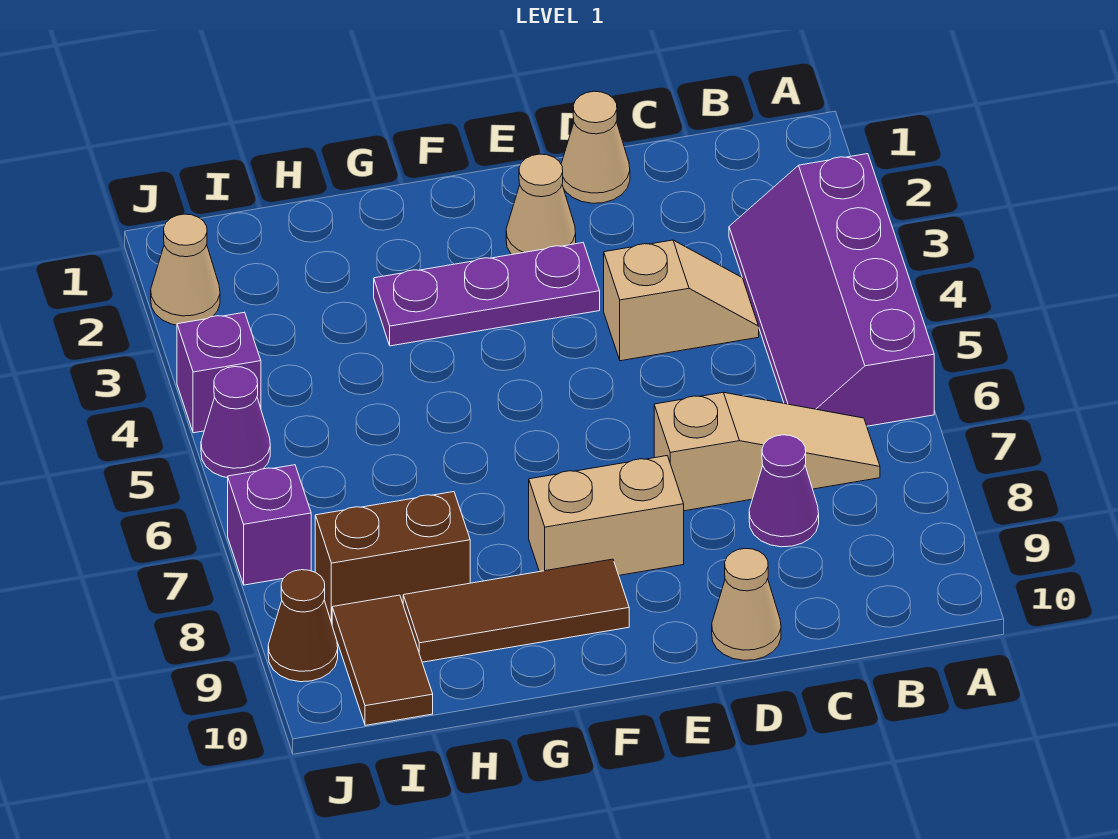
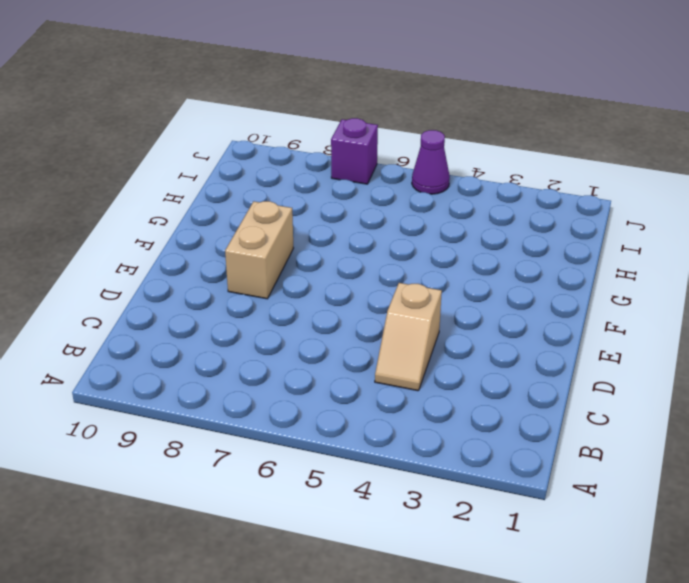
none -> purple 2x4 slope [729,154,934,426]
none -> tan 1x3 slope [654,392,880,511]
none -> purple 1x1 cone [749,435,819,547]

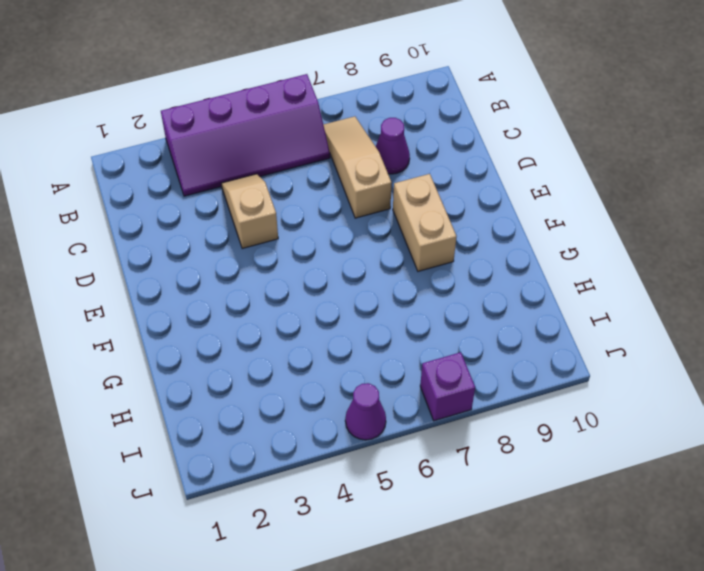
none -> tan 1x1 cone [561,91,630,203]
none -> tan 1x1 cone [712,548,781,660]
none -> tan 1x1 cone [506,154,576,255]

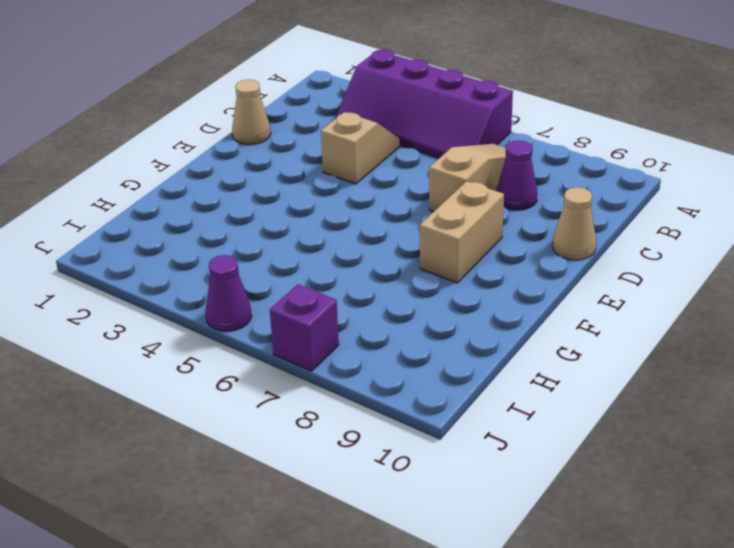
none -> tan 1x1 cone [506,154,576,255]
none -> purple 1x3 plate [374,243,600,346]
none -> brown 1x3 tile [403,559,629,662]

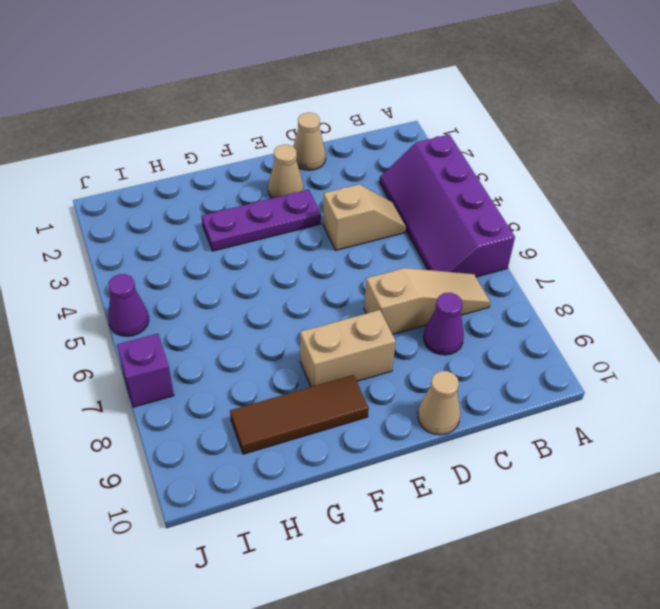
none -> brown 1x2 brick [315,492,470,623]
none -> brown 1x2 tile [332,595,433,725]
none -> tan 1x1 cone [151,214,220,325]

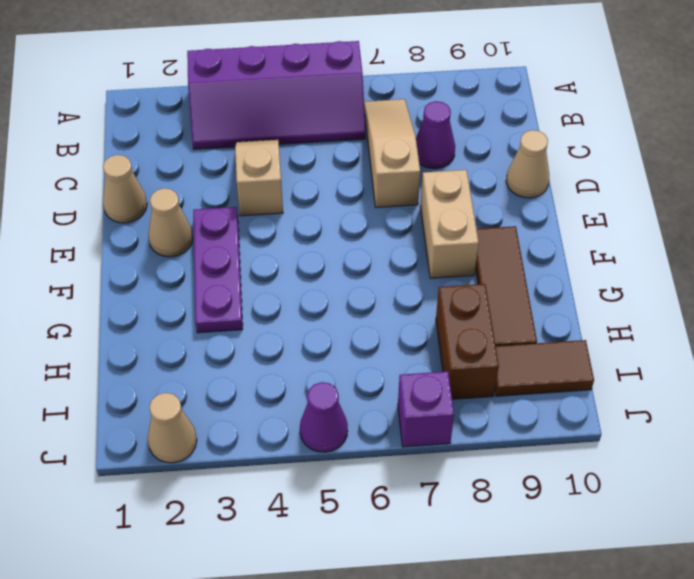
none -> purple 1x1 brick [177,312,261,433]
none -> brown 1x1 cone [268,570,338,682]

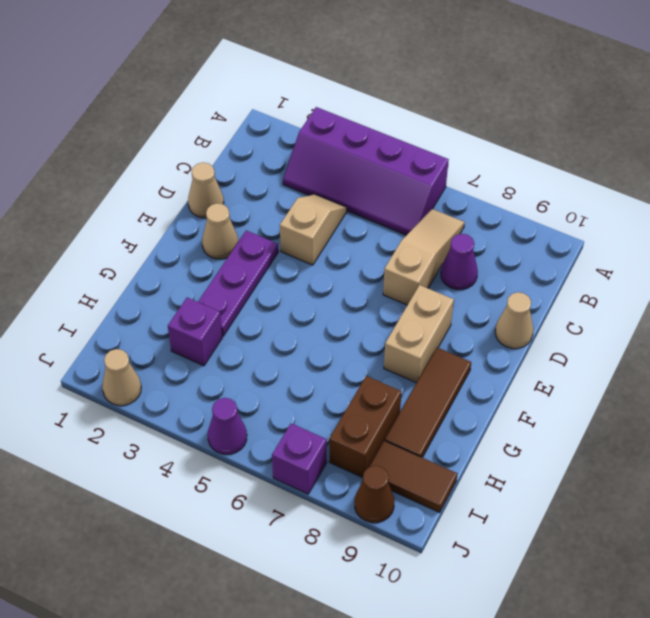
purple 1x1 brick [168,298,223,366] -> purple 1x1 brick moved to [177,312,261,433]

